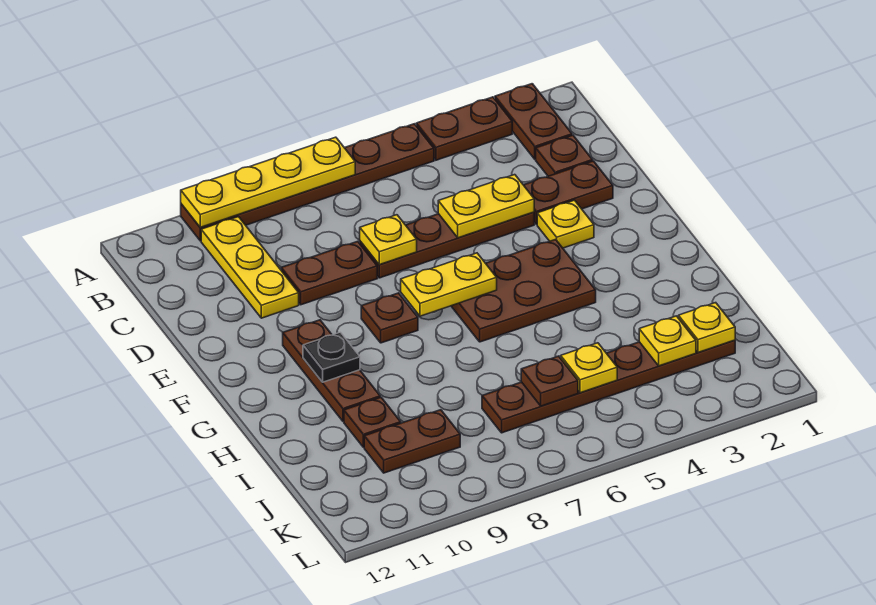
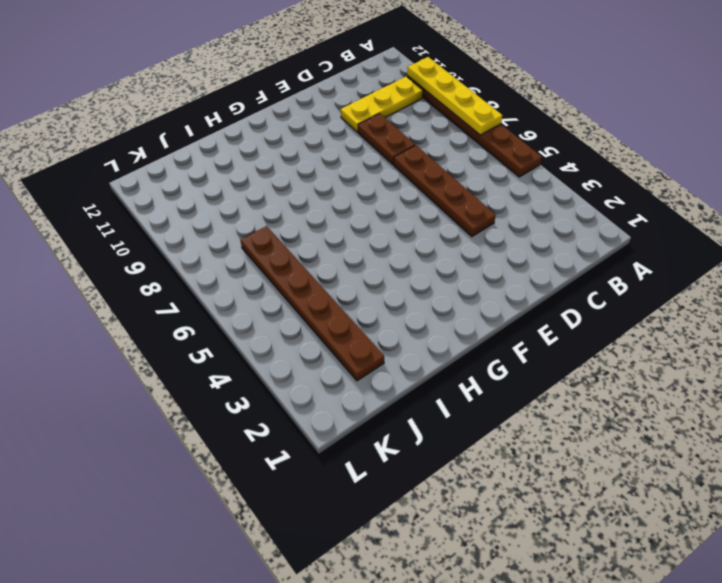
none -> brown 1x2 plate [495,84,572,159]
none -> brown 1x2 plate [416,97,512,160]
none -> brown 1x1 plate [536,135,593,176]

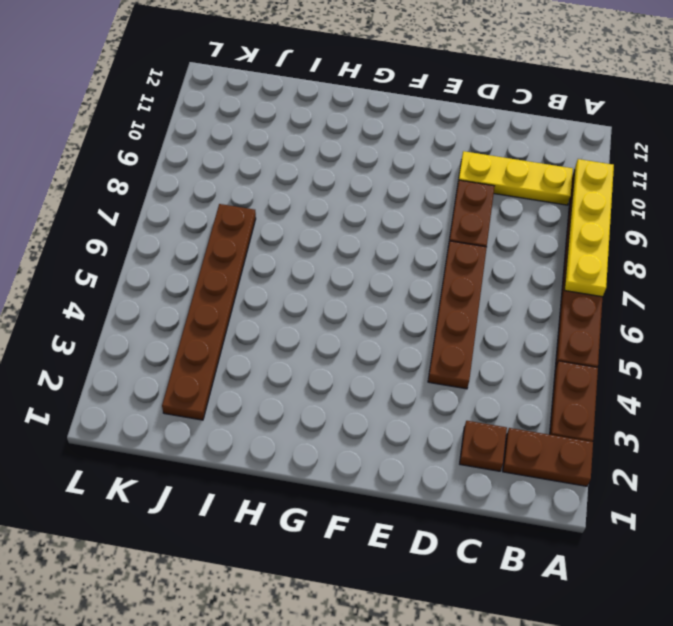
none -> brown 1x2 plate [524,161,613,224]
none -> yellow 1x1 plate [537,200,594,248]
none -> brown 2x3 plate [451,239,596,342]

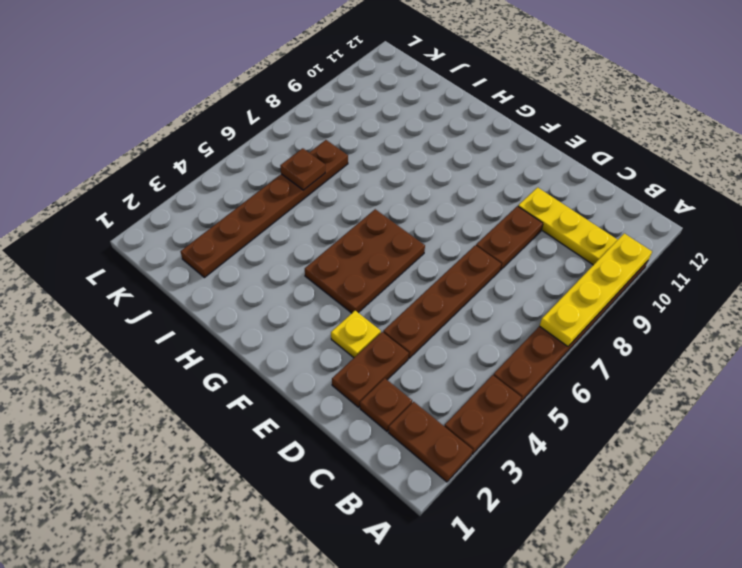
none -> brown 1x1 plate [361,293,418,343]
none -> brown 1x3 plate [283,320,380,421]
none -> brown 1x1 plate [344,397,401,447]

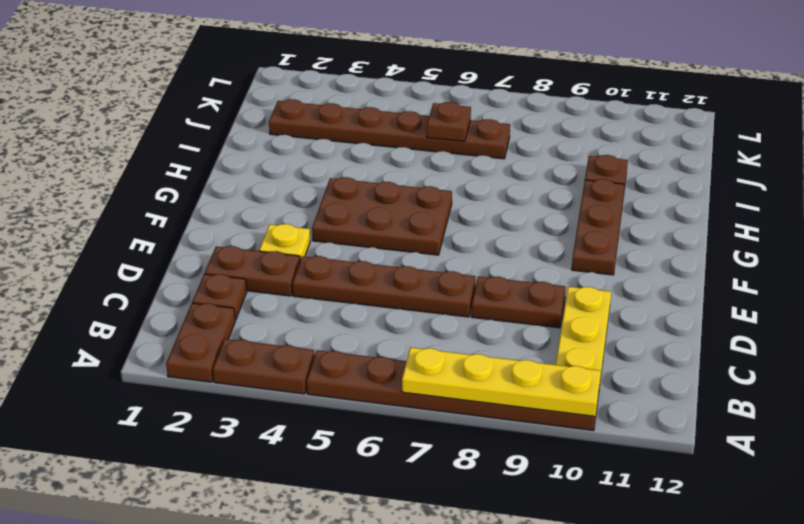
none -> brown 1x1 plate [361,293,418,343]
none -> brown 1x2 plate [364,410,460,473]
none -> yellow 1x2 plate [438,175,534,238]

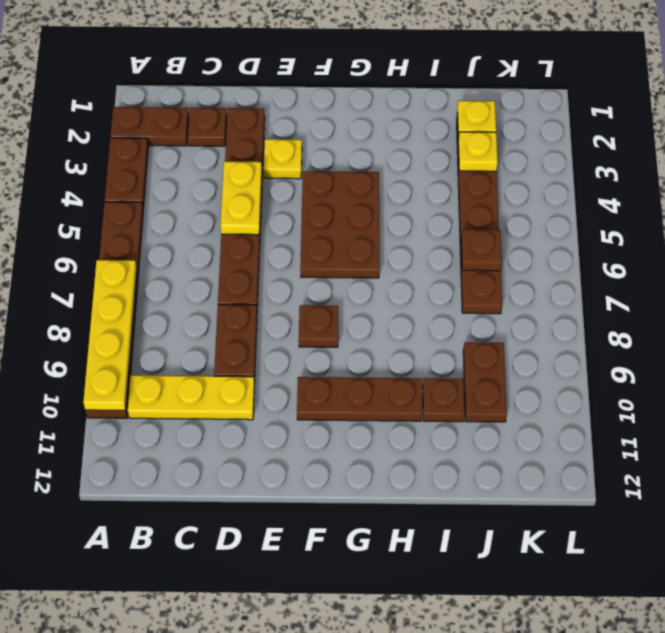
none -> yellow 1x1 plate [360,215,417,265]
none -> yellow 1x2 plate [401,253,497,316]
none -> black 1x1 plate [303,332,360,382]

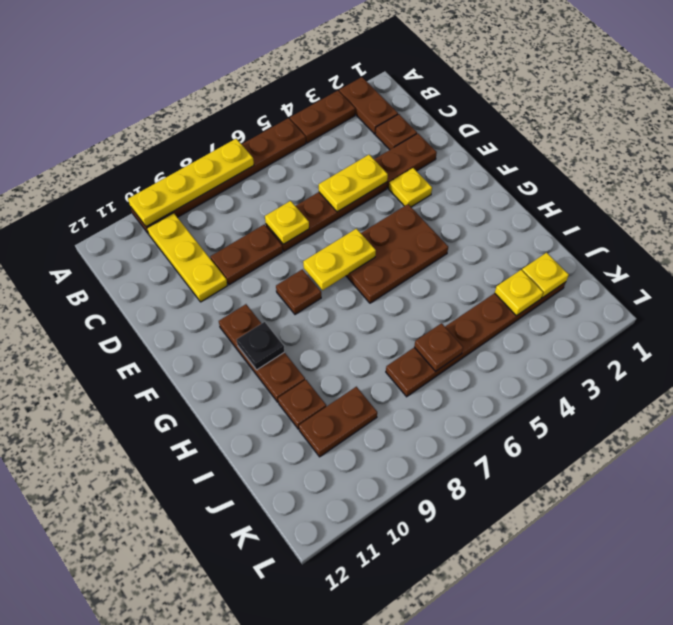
none -> yellow 1x1 plate [561,343,617,393]

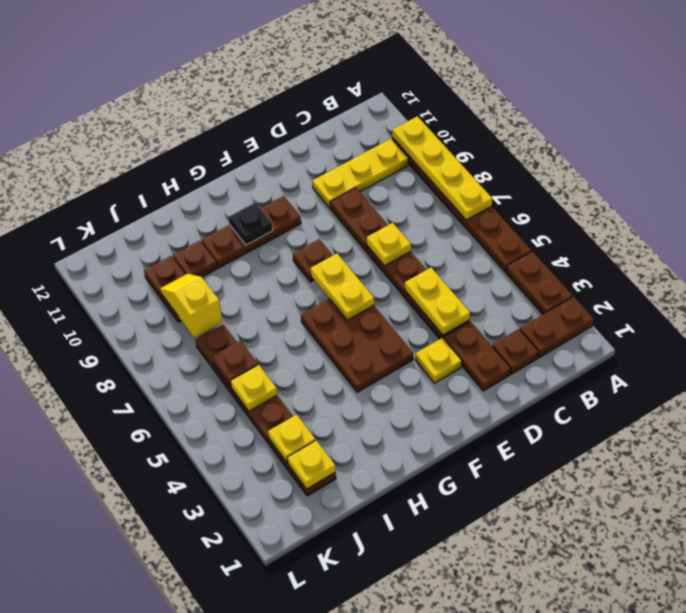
yellow 1x2 slope [160,274,222,338] -> none

